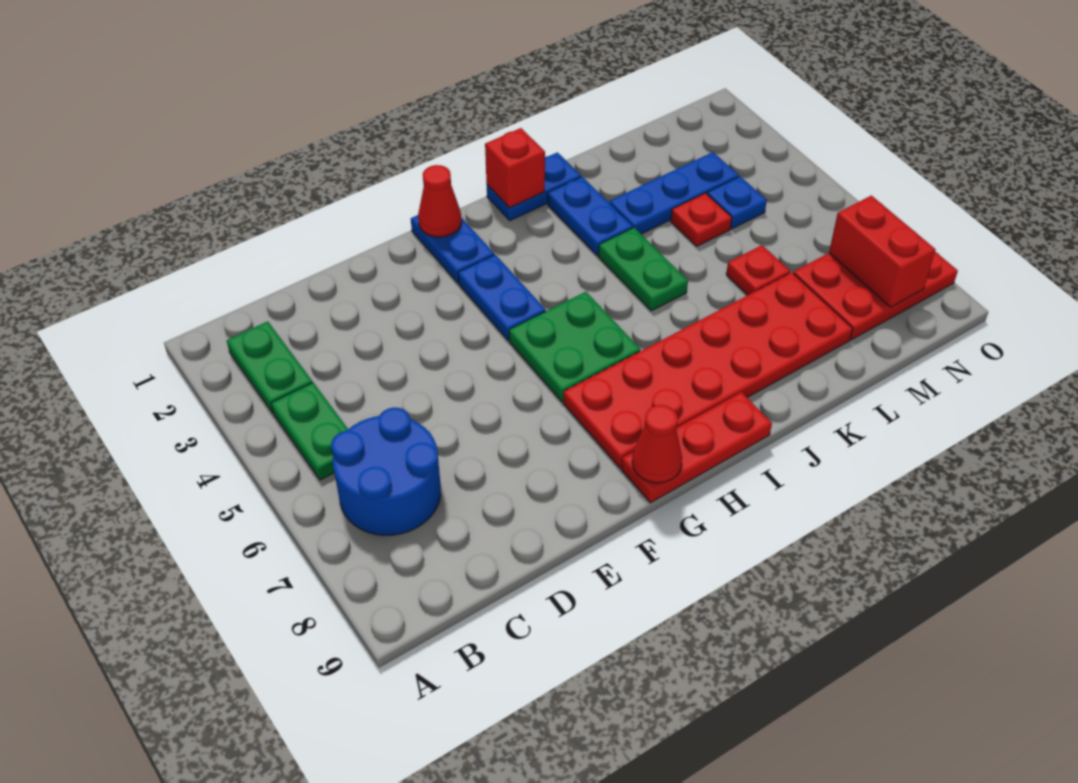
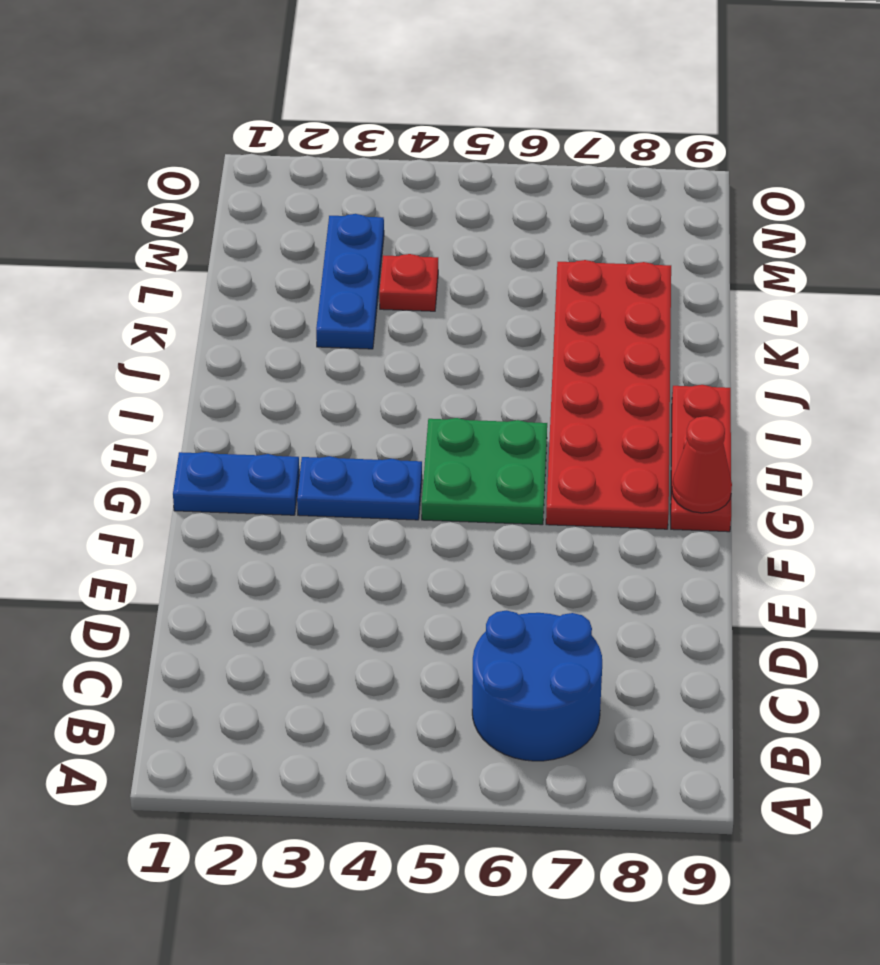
none -> green 1x2 plate [227,321,313,413]
none -> green 1x2 plate [271,383,348,480]
none -> blue 1x2 plate [487,152,581,220]

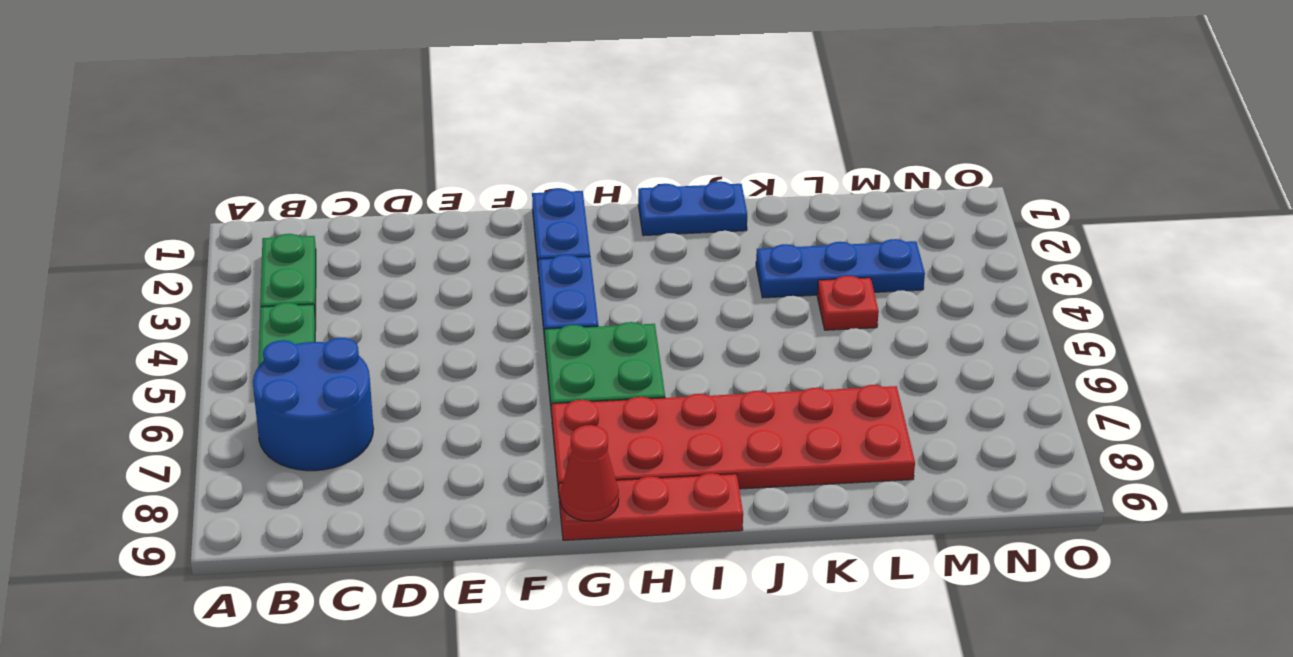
none -> blue 1x2 plate [548,177,633,256]
none -> green 1x2 plate [598,228,688,311]
none -> red 1x1 plate [726,245,790,295]

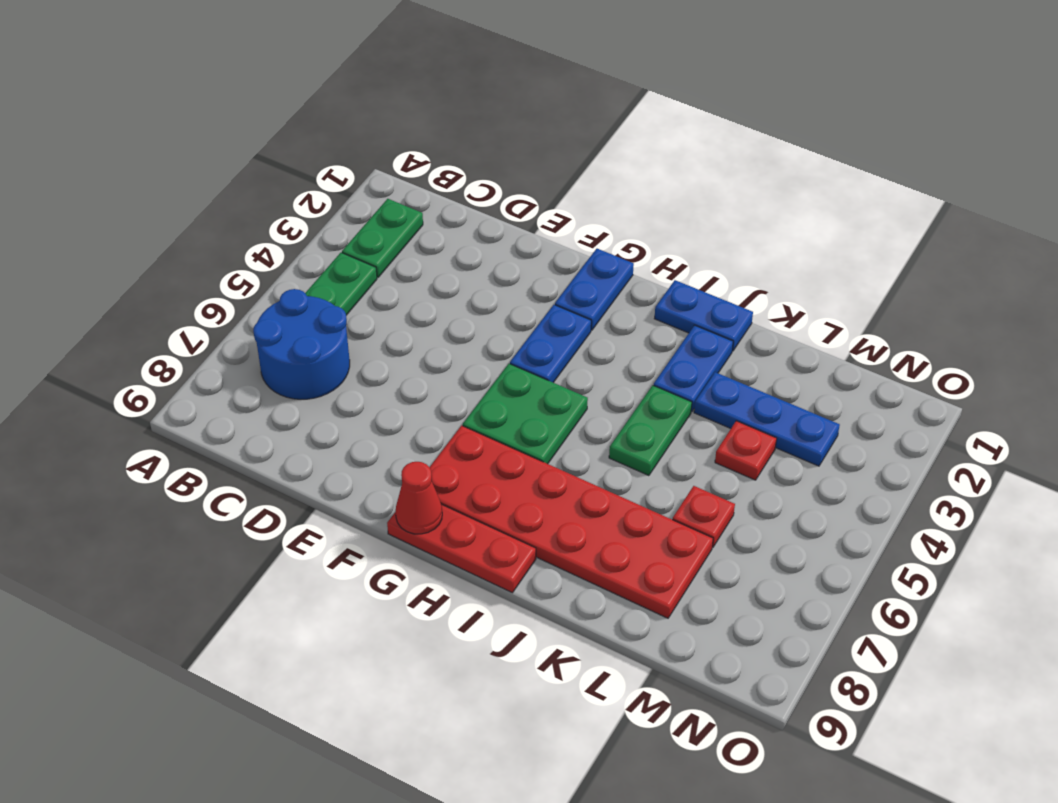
none -> blue 1x1 plate [707,176,767,229]
none -> red 2x3 plate [793,252,958,340]
none -> red 1x1 cone [418,165,462,237]

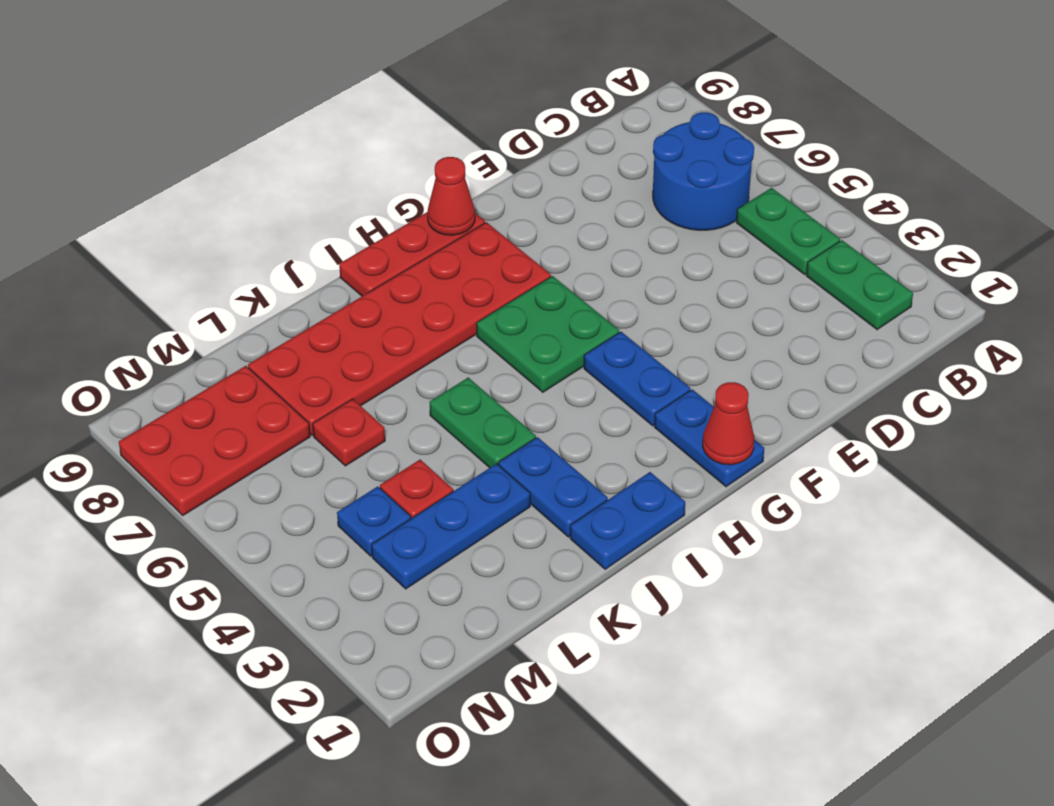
none -> red 1x1 brick [485,128,545,208]
none -> red 1x2 brick [829,196,936,307]

